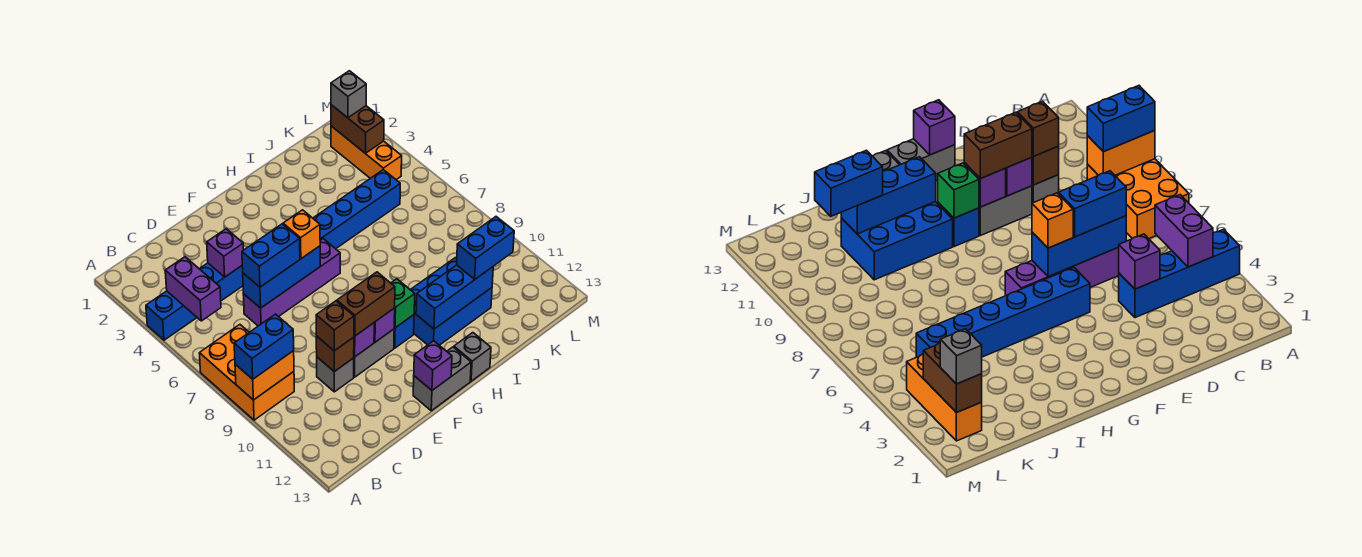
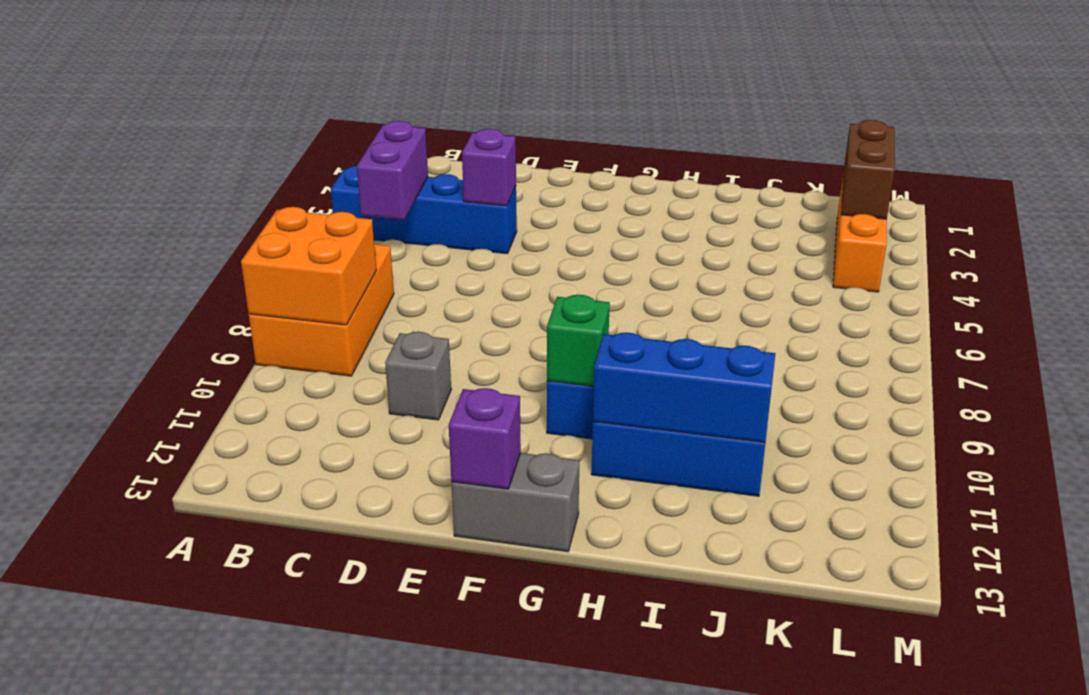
orange 2x2 brick [241,207,376,325] -> orange 1x2 brick [235,351,294,400]
none -> purple 1x4 brick [243,239,340,326]
none -> grey 1x2 brick [354,329,394,377]
none -> blue 1x6 brick [313,170,400,249]

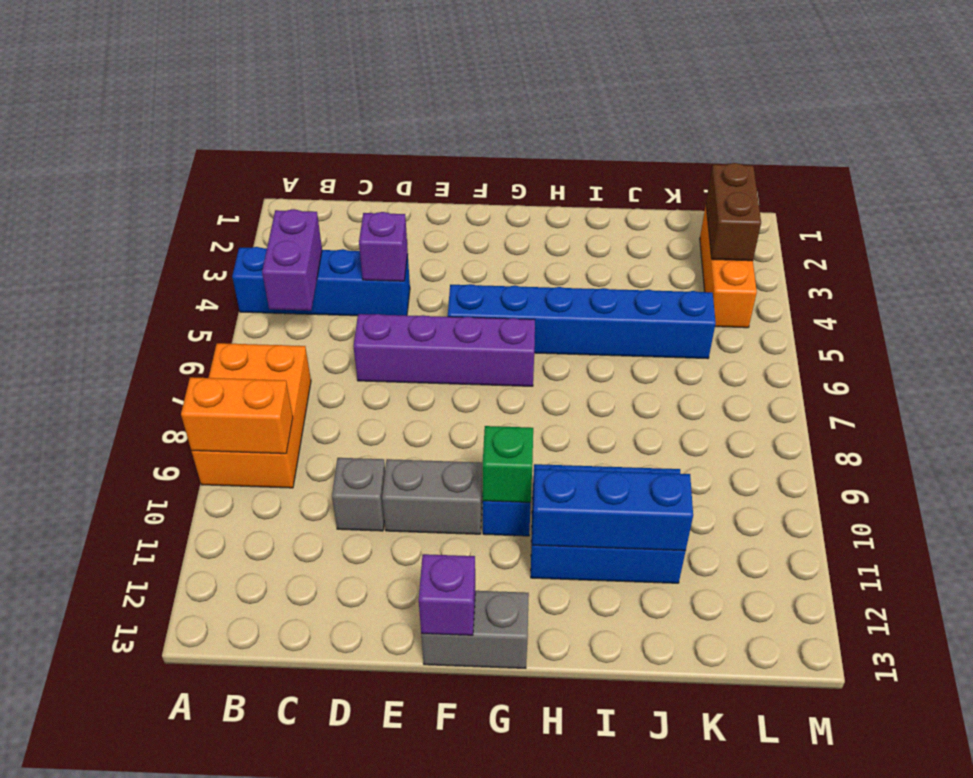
none -> grey 1x1 brick [454,333,491,381]
none -> blue 1x3 brick [243,246,320,308]
none -> brown 1x1 brick [316,336,354,372]

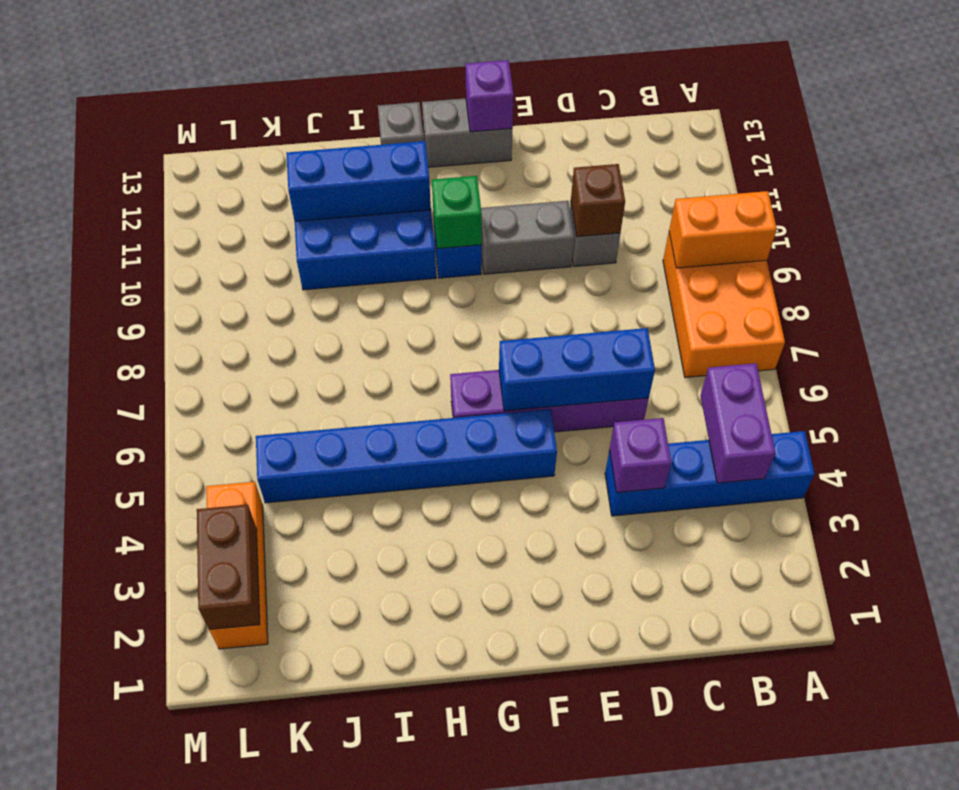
none -> purple 1x1 brick [354,323,374,357]
none -> purple 1x1 brick [374,308,395,342]
none -> blue 1x2 brick [234,314,294,379]

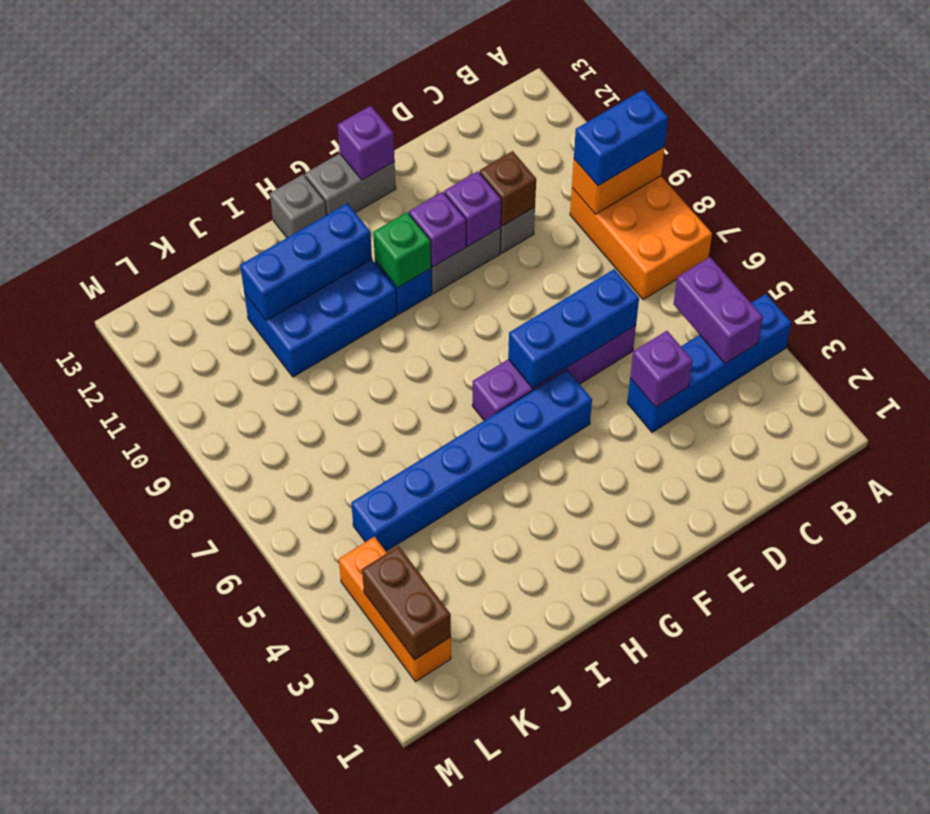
none -> blue 1x2 brick [242,224,300,287]
none -> brown 1x1 brick [316,301,354,351]
none -> brown 1x2 brick [337,272,395,336]

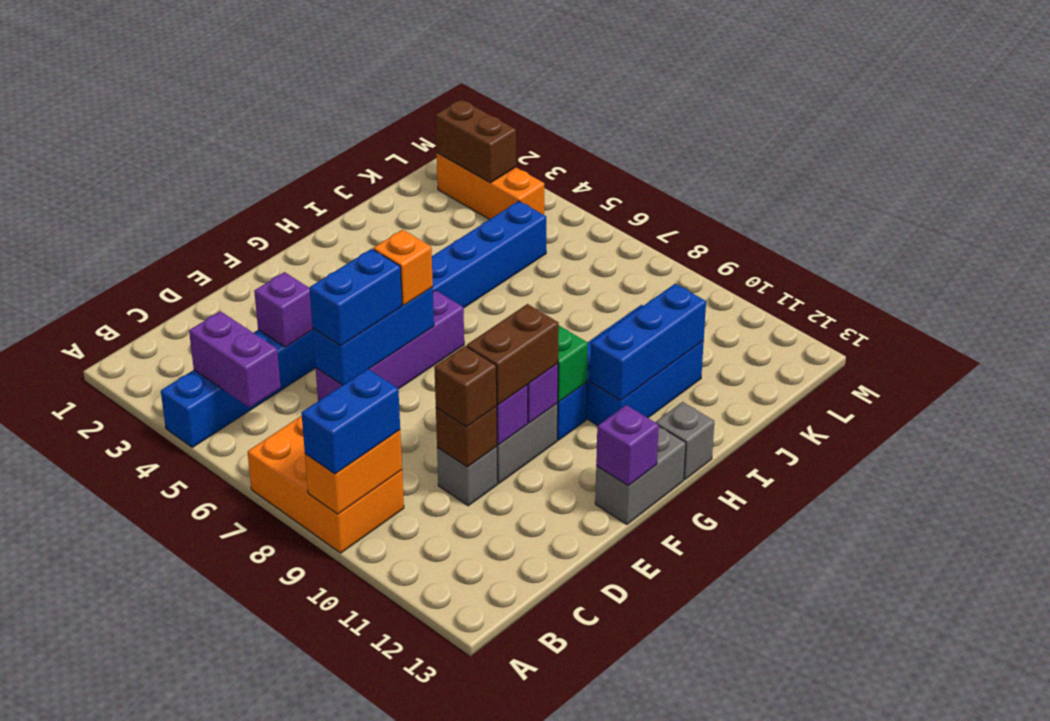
none -> blue 1x2 brick [457,217,514,280]
none -> grey 1x1 brick [331,71,366,118]

